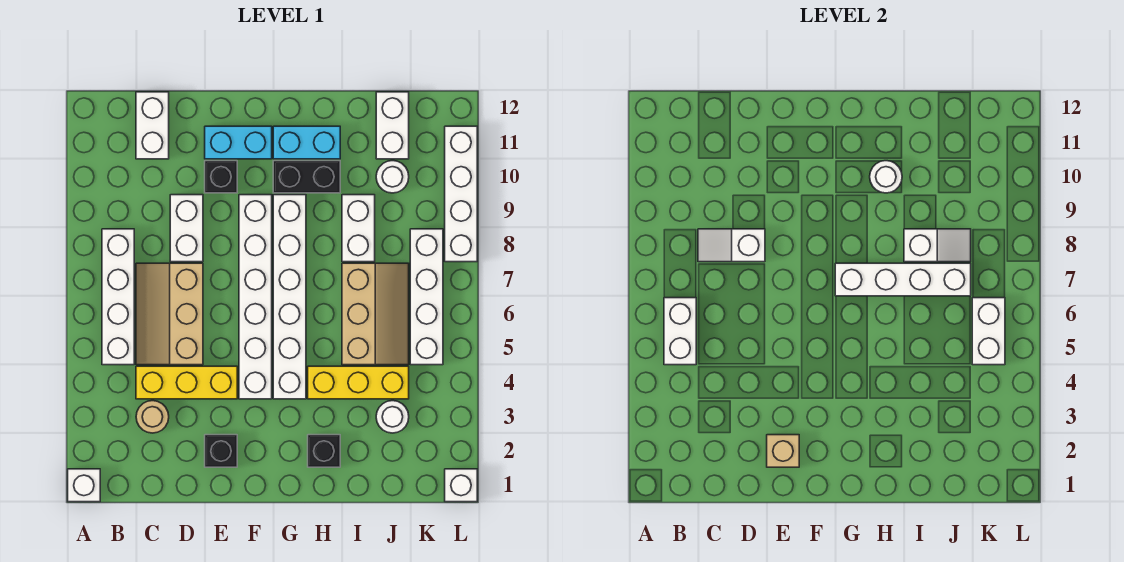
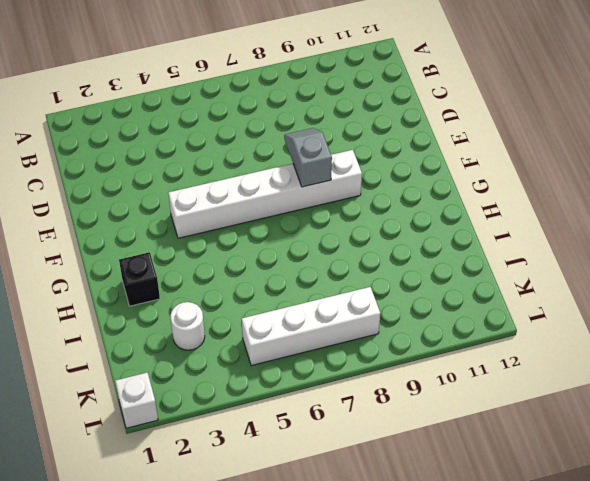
grey 1x2 slope [284,128,332,187] -> none
none -> white 1x1 brick [68,469,100,502]
none -> white 1x4 brick [102,229,134,365]
none -> tan 1x1 round brick [136,401,169,433]
none -> yellow 1x3 brick [136,366,237,399]

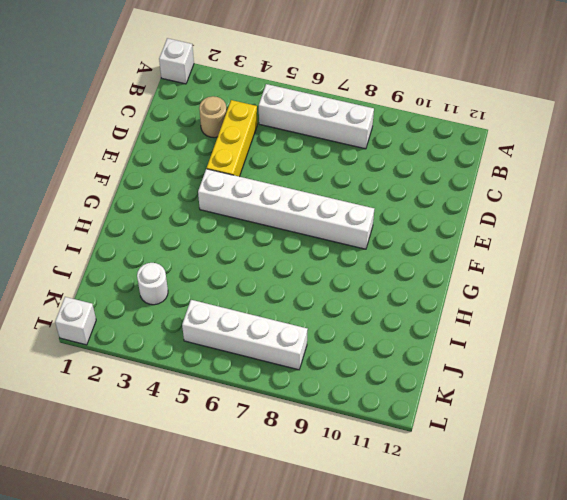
none -> tan 2x3 slope [136,263,203,365]
none -> white 1x2 brick [136,92,169,159]
none -> white 1x2 brick [170,195,203,262]
none -> black 1x1 brick [205,435,237,467]

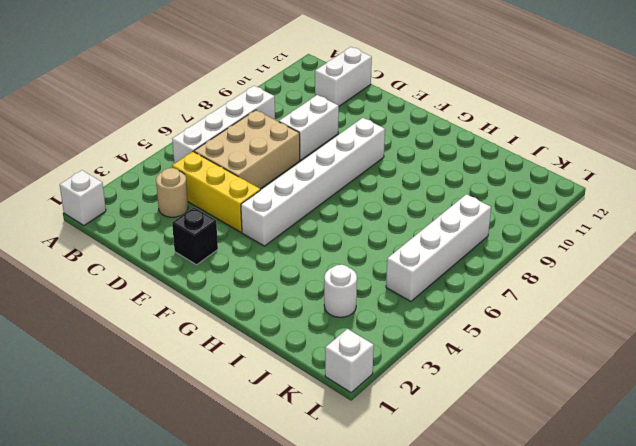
tan 2x3 brick [194,110,300,189] -> tan 2x3 slope [136,263,203,365]
none -> black 1x1 brick [205,161,237,193]
none -> cyan 1x2 brick [205,126,272,159]
none -> white 1x6 brick [273,195,306,399]
none -> black 1x2 brick [273,161,340,193]

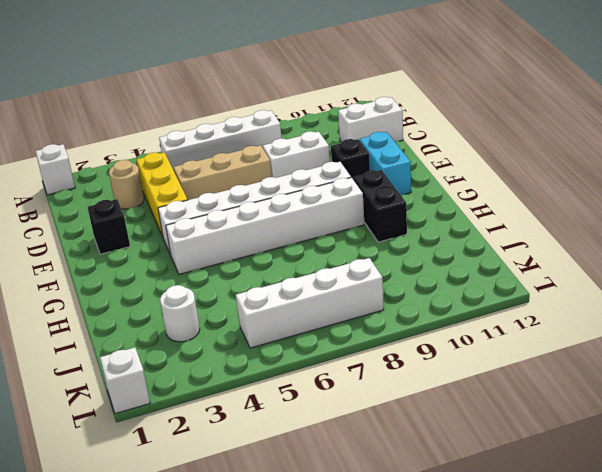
none -> cyan 1x2 brick [273,126,340,159]
none -> black 1x1 brick [308,435,340,467]
none -> yellow 1x3 brick [308,366,409,399]
none -> tan 2x3 slope [342,263,409,365]

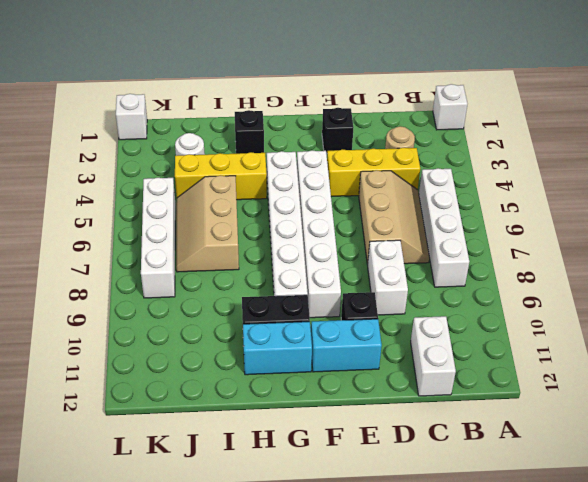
none -> white 1x2 brick [342,195,375,262]
none -> white 1x1 round brick [376,161,409,193]
none -> white 1x2 brick [376,92,409,159]
none -> white 1x4 brick [445,126,477,262]

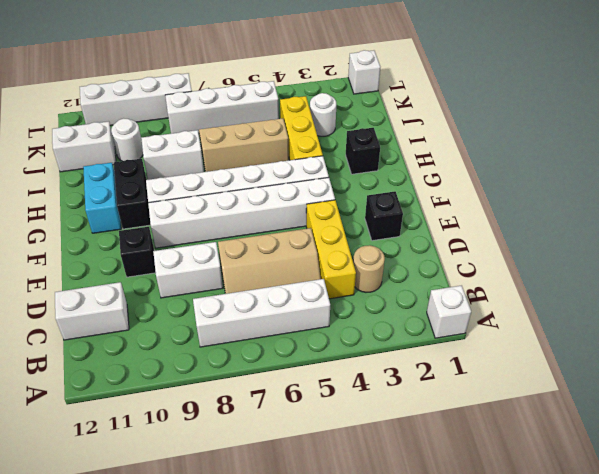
none -> cyan 1x2 brick [205,126,272,159]
none -> white 1x2 brick [664,298,696,365]
none -> white 1x2 slope [698,229,765,262]
none -> tan 1x1 brick [767,435,799,467]

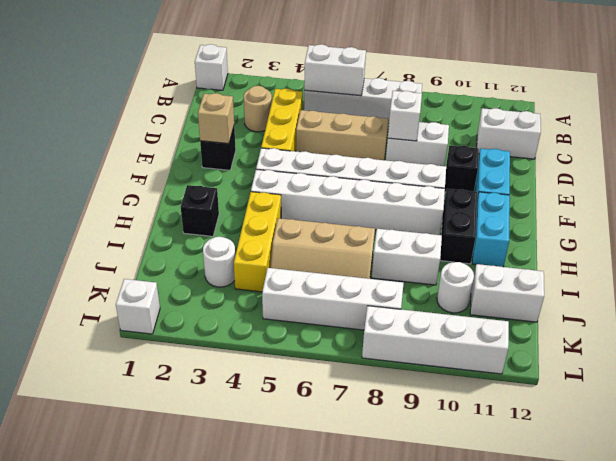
none -> white 1x4 brick [835,263,971,296]
none -> white 1x1 round brick [870,161,902,193]
none -> white 1x2 slope [904,229,971,262]
none -> white 1x2 brick [972,298,1005,365]

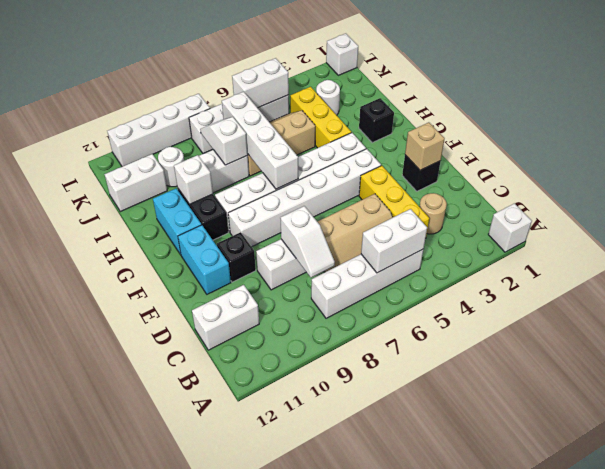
white 1x1 brick [174,155,213,204] -> white 1x1 round brick [870,161,902,193]

